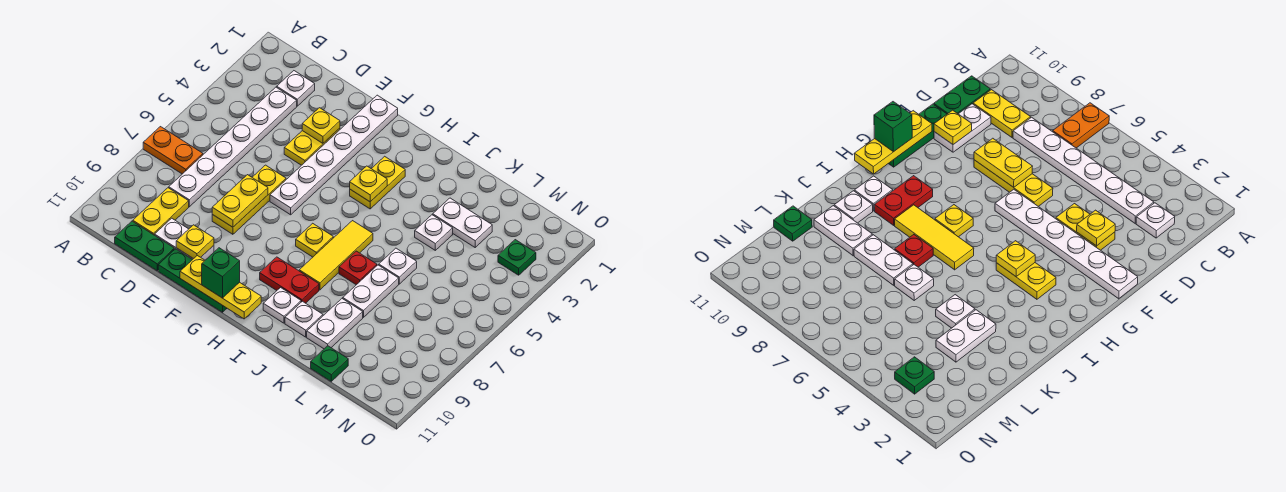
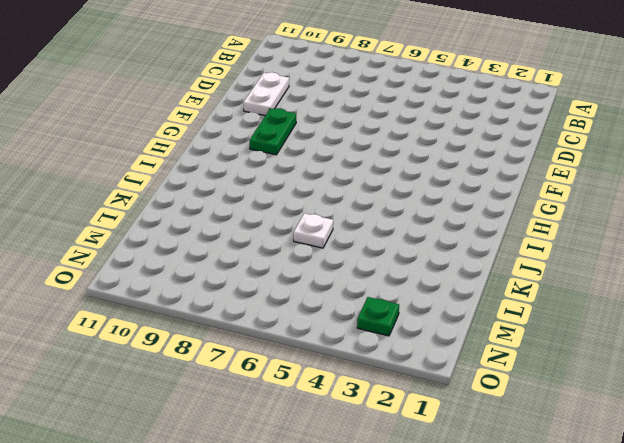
green 1x2 plate [250,108,296,155] -> green 1x2 plate moved to [115,221,174,271]
none -> orange 1x2 plate [143,127,203,174]
none -> white 1x1 plate [277,71,315,106]
none -> white 1x6 plate [169,87,297,207]
none -> yellow 1x2 plate [133,188,189,235]

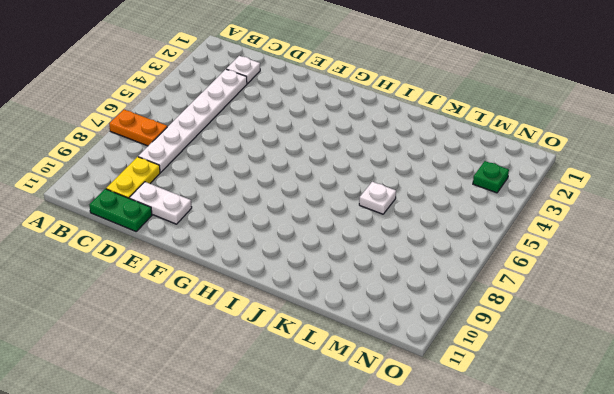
none -> yellow 1x2 plate [284,128,340,165]
none -> yellow 1x3 plate [212,165,286,234]
none -> green 1x3 plate [158,249,227,312]
none -> white 1x6 plate [270,95,398,215]

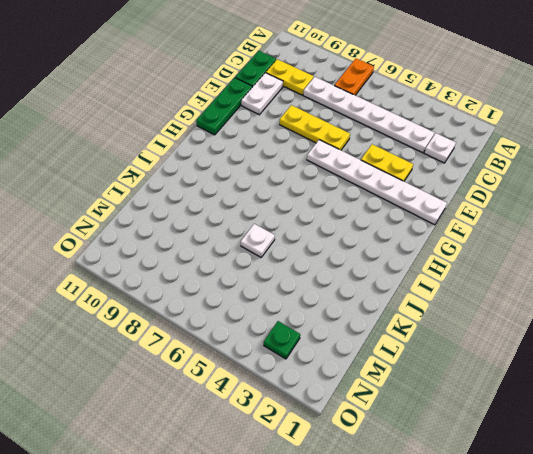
none -> yellow 1x2 plate [350,156,405,209]
none -> yellow 1x1 plate [296,223,333,257]
none -> red 1x2 plate [260,257,319,303]
none -> yellow 1x3 tile [299,221,373,290]

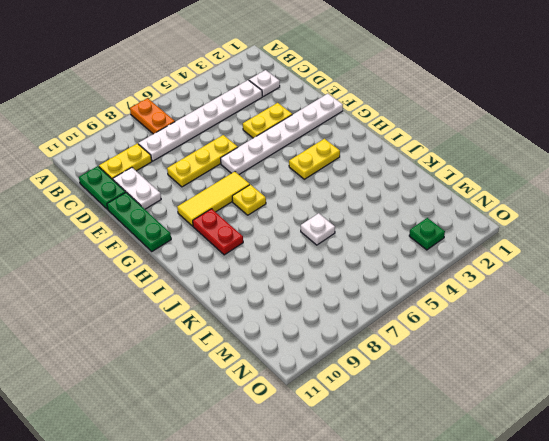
yellow 1x3 tile [177,172,250,226] -> yellow 1x3 tile moved to [299,221,373,290]
none -> white 1x1 plate [263,288,301,323]
none -> red 1x1 plate [339,251,377,285]
none -> white 1x1 plate [285,301,323,337]
none -> white 1x2 plate [433,198,492,247]

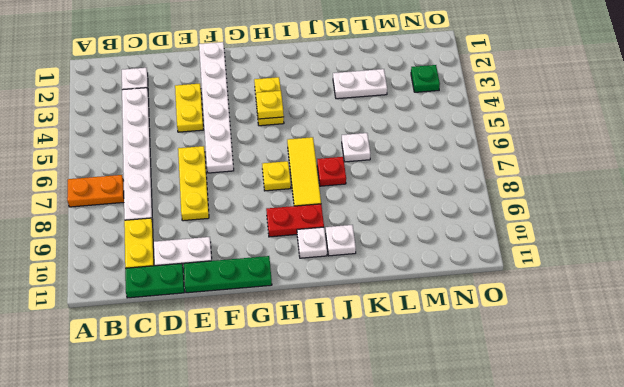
none -> white 1x1 plate [415,215,453,250]
none -> white 1x2 plate [343,265,399,317]
none -> white 1x2 plate [307,299,363,349]
none -> green 1x1 plate [311,346,348,381]

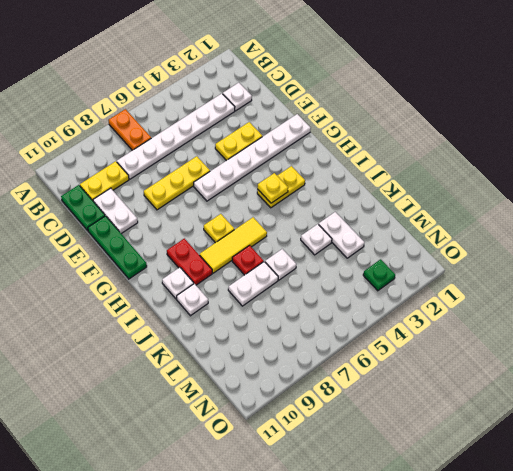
none -> white 1x2 plate [307,299,363,349]
none -> green 1x1 plate [311,346,348,381]
none -> yellow 1x1 plate [302,108,340,143]
none -> yellow 1x2 plate [212,175,268,227]

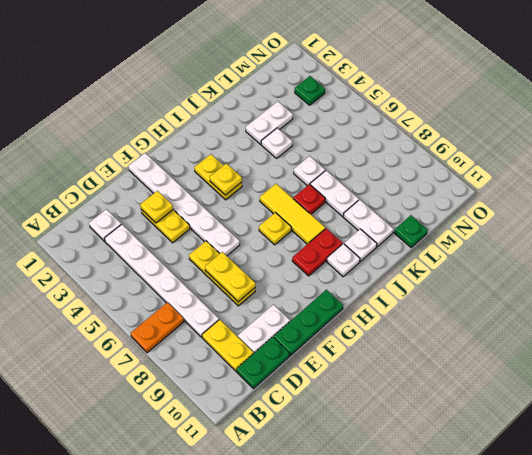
none -> yellow 1x1 plate [176,225,214,259]
none -> yellow 1x3 plate [180,256,261,319]
none -> green 1x1 brick [202,248,240,298]

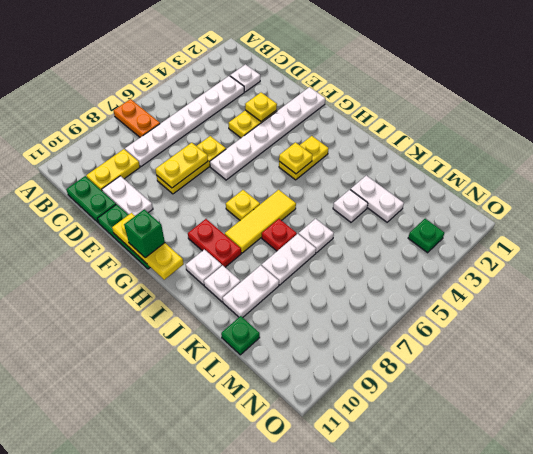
none -> yellow 1x1 plate [176,225,214,259]

